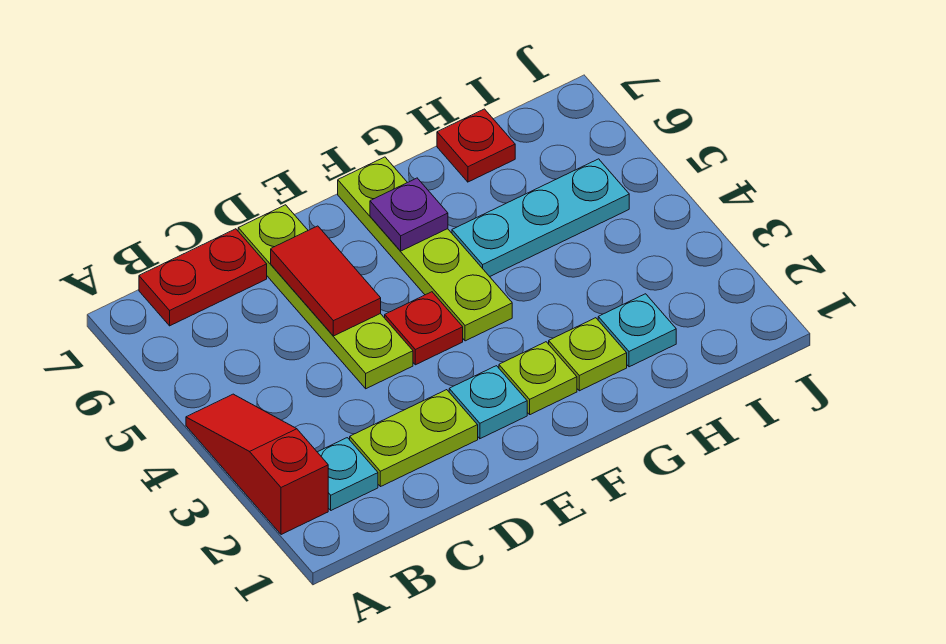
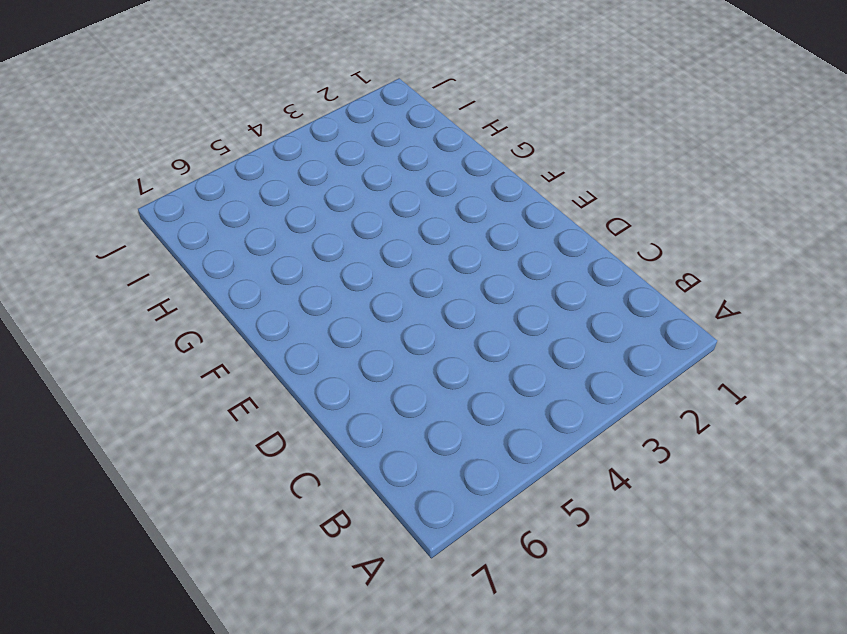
none -> red 1x3 slope [186,394,328,535]
none -> cyan 1x1 plate [318,438,378,510]
none -> red 1x2 plate [139,229,267,326]

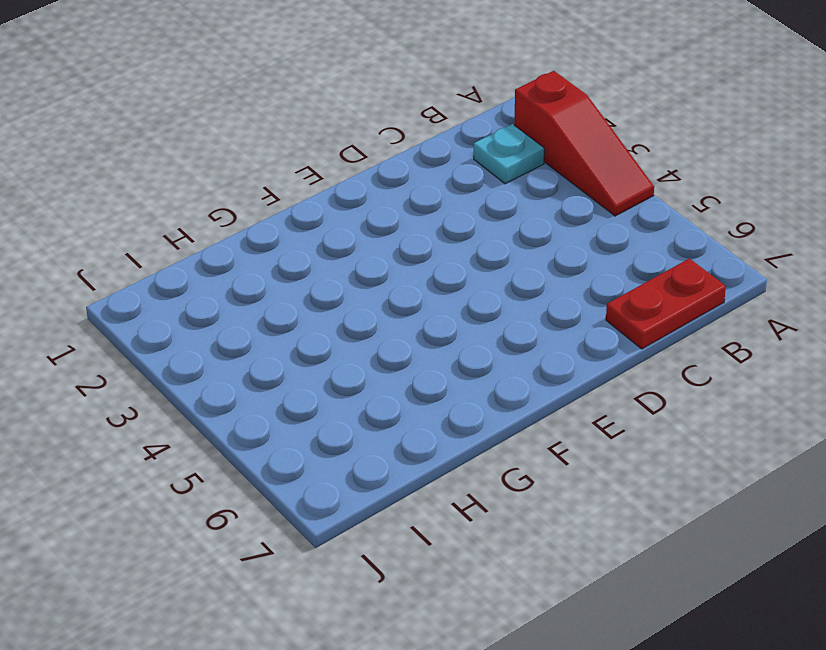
none -> lime 1x2 plate [350,390,478,487]
none -> lime 1x4 plate [238,205,413,389]
none -> cyan 1x1 plate [449,366,527,439]

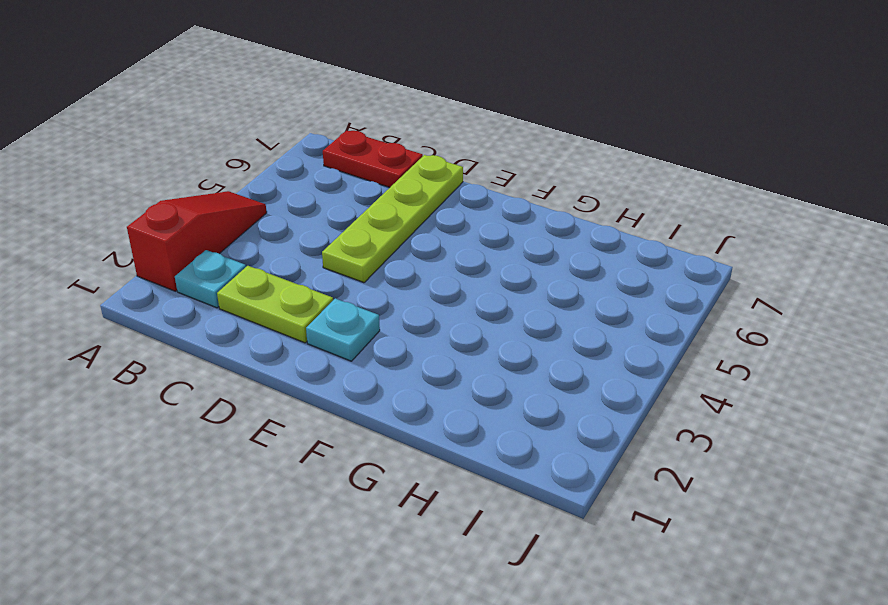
none -> red 1x1 plate [385,292,463,365]
none -> lime 1x1 plate [499,342,577,415]
none -> lime 1x4 plate [338,157,512,341]

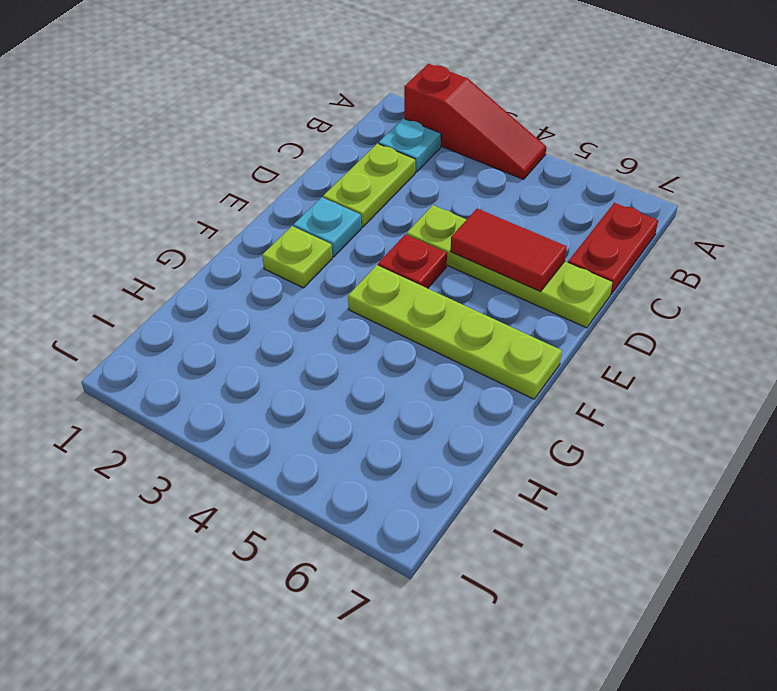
none -> lime 1x1 plate [549,318,627,391]
none -> cyan 1x3 plate [452,159,629,277]
none -> cyan 1x1 plate [598,294,676,367]

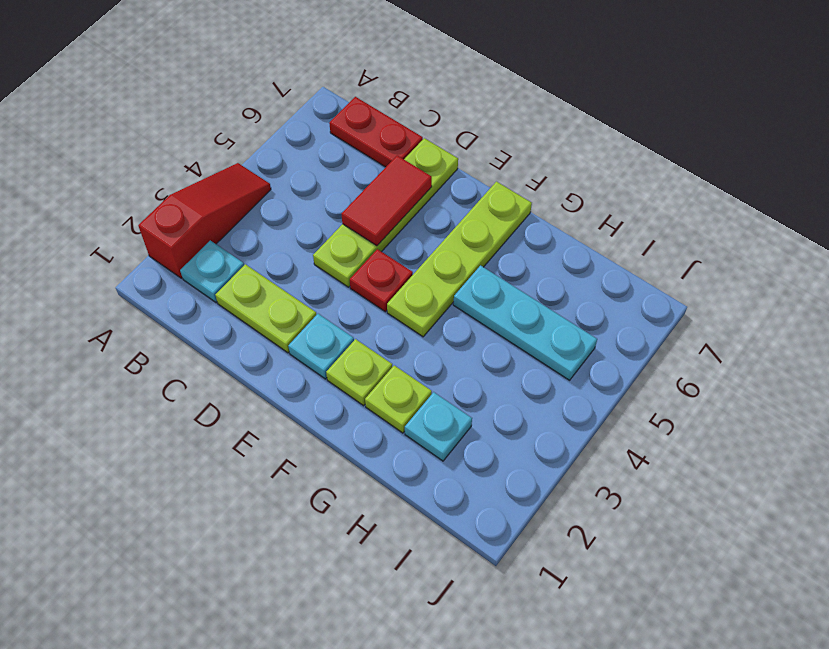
none -> red 1x1 plate [437,109,515,182]
none -> purple 1x1 plate [370,178,448,251]

